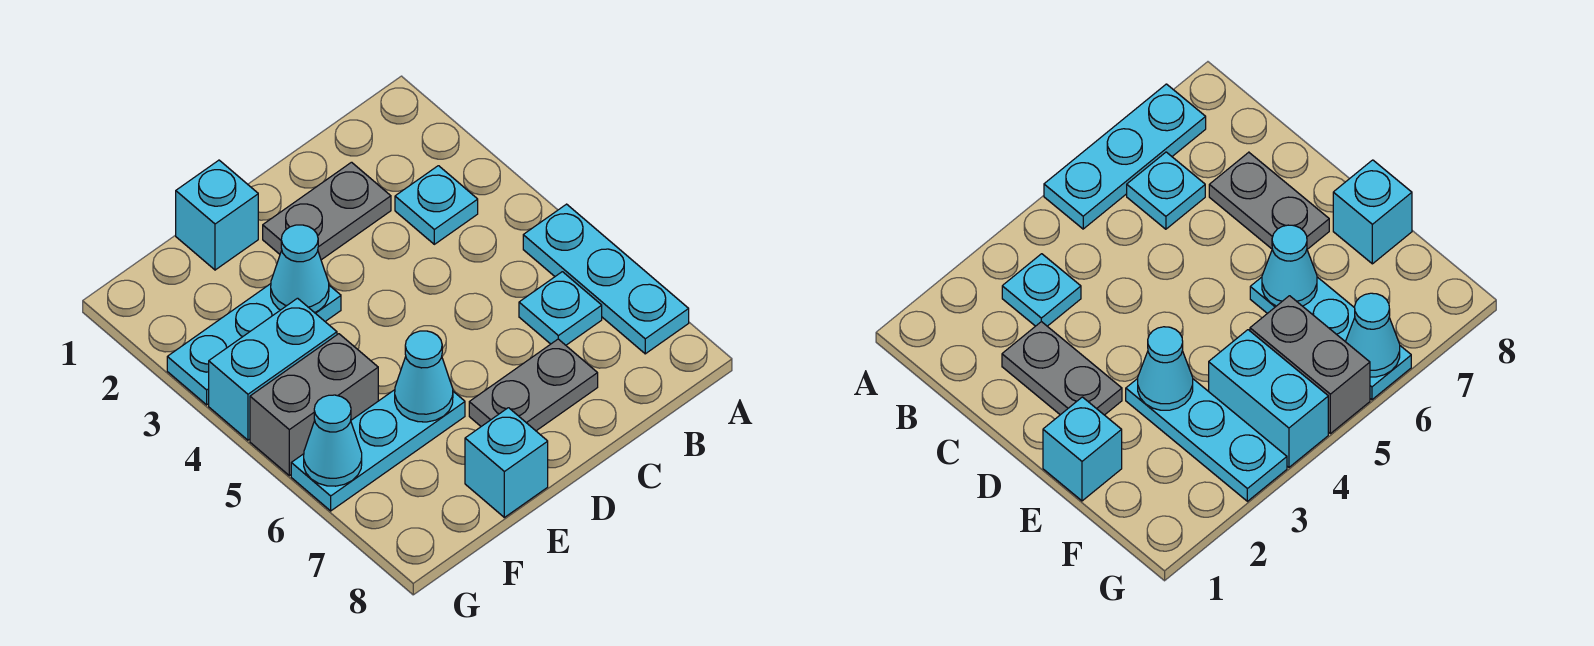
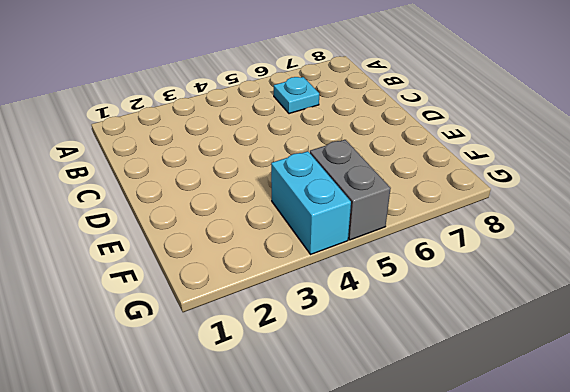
none -> cyan 1x3 plate [523,204,689,354]
none -> cyan 1x1 plate [395,166,478,244]
none -> grey 1x2 plate [263,162,391,260]

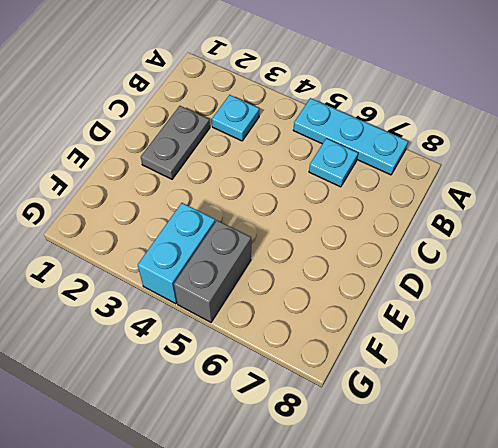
none -> grey 1x2 plate [469,339,598,431]
none -> cyan 1x1 brick [176,160,258,270]
none -> cyan 1x3 plate [167,284,341,405]

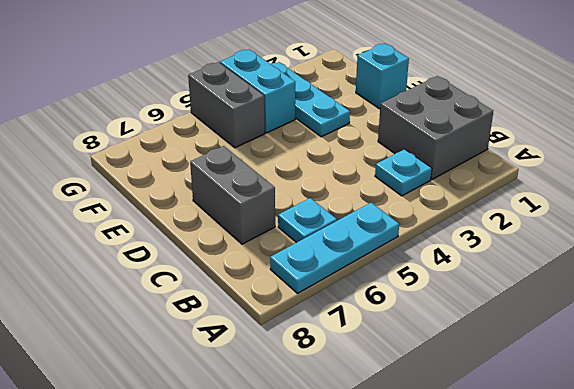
grey 2x2 brick [378,76,493,179] -> grey 1x2 plate [263,162,391,260]
grey 1x2 brick [190,146,275,244] -> grey 1x2 plate [469,339,598,431]
none -> cyan 1x3 plate [291,390,465,511]
none -> cyan 1x1 brick [465,408,548,517]
none -> cyan 1x1 cone [271,225,329,313]

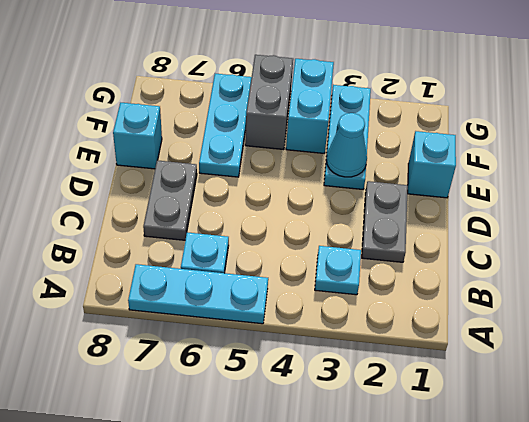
none -> cyan 1x1 cone [395,331,453,422]
none -> cyan 1x1 cone [304,395,362,486]

